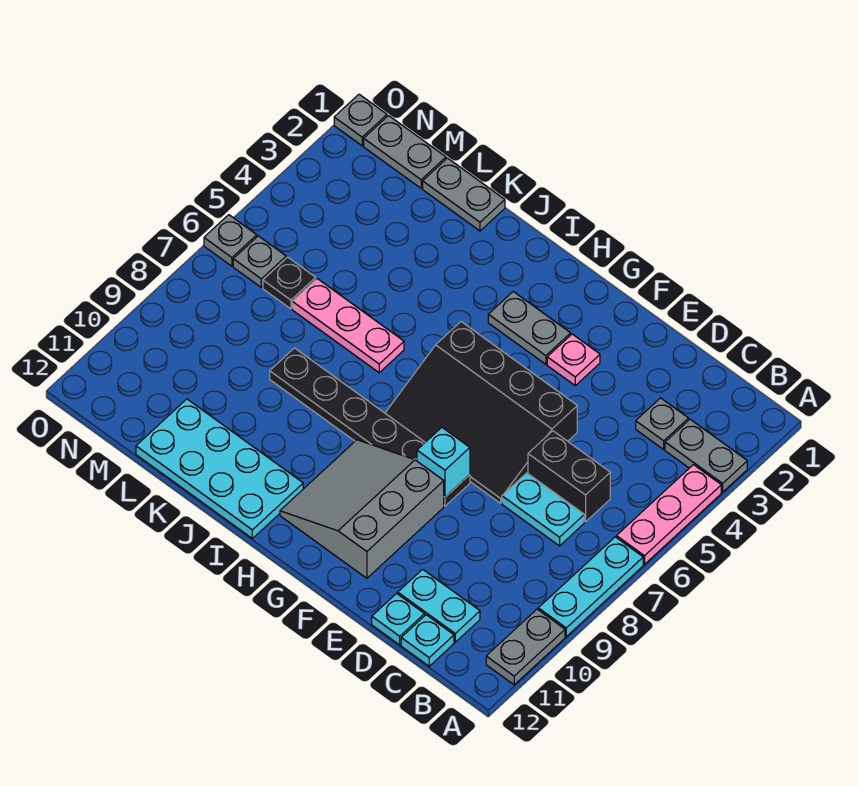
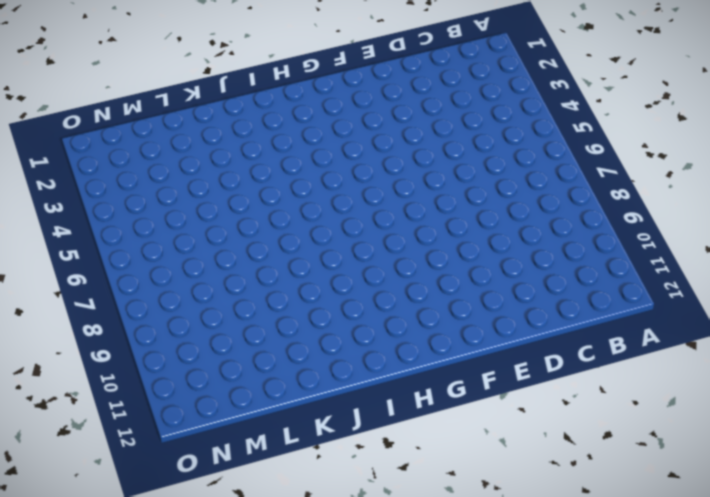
none -> grey 1x2 plate [665,419,747,492]
none -> pink 1x3 plate [616,465,721,564]
none -> cyan 1x3 plate [538,537,643,636]

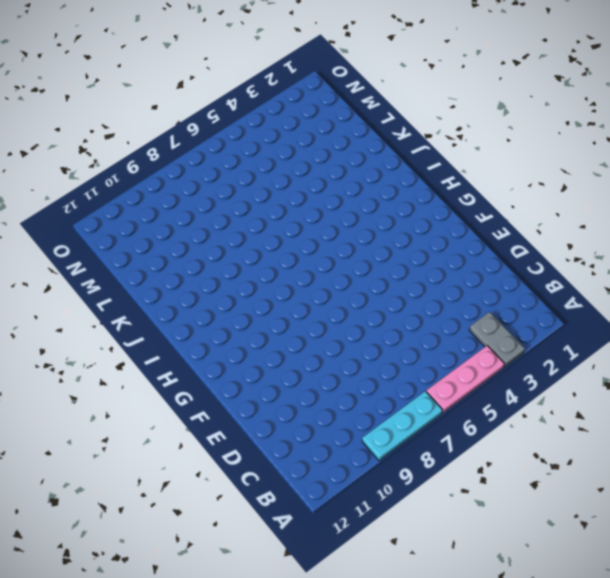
none -> grey 1x2 plate [486,609,565,685]
none -> grey 1x1 plate [636,398,689,449]
none -> black 1x2 brick [528,431,610,522]

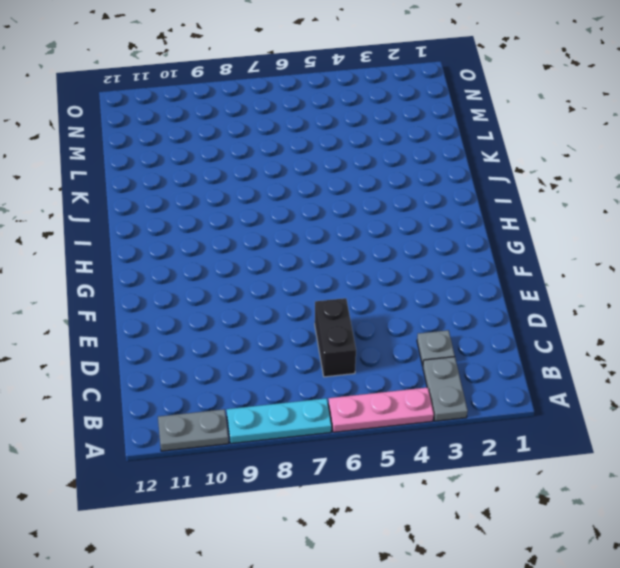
none -> cyan 1x2 plate [502,473,584,546]
none -> cyan 1x2 plate [398,569,480,642]
none -> cyan 1x1 plate [401,615,454,666]

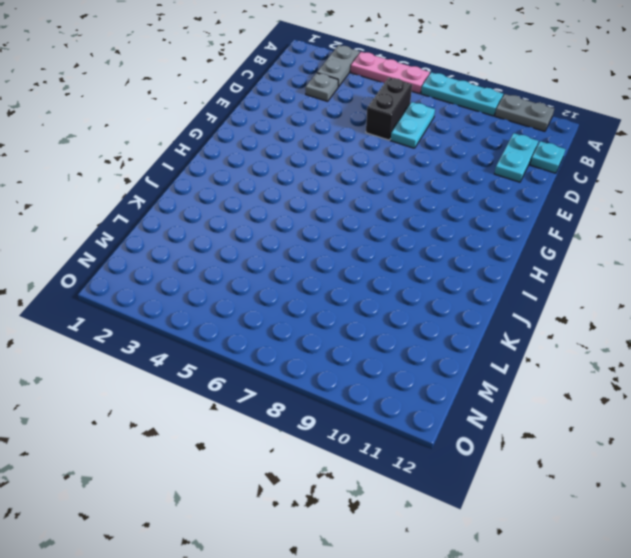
none -> cyan 1x1 plate [372,593,425,645]
none -> black 3x4 slope [385,322,577,503]
none -> pink 1x1 plate [547,334,600,385]

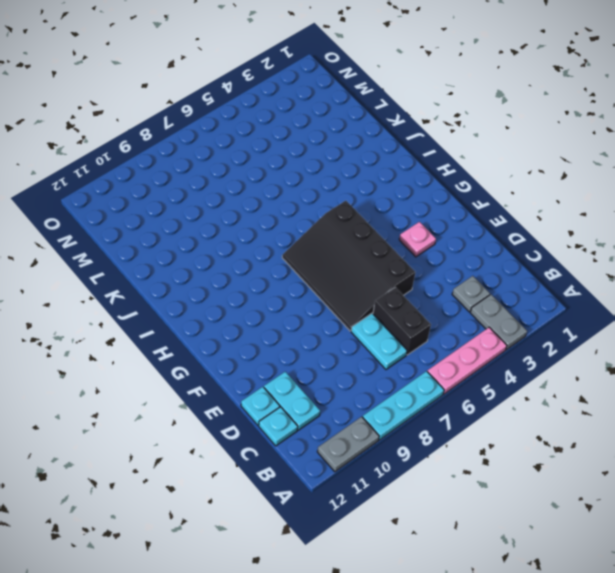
none -> black 1x6 plate [270,348,470,506]
none -> grey 3x3 slope [280,440,444,578]
none -> grey 1x2 plate [488,292,571,364]

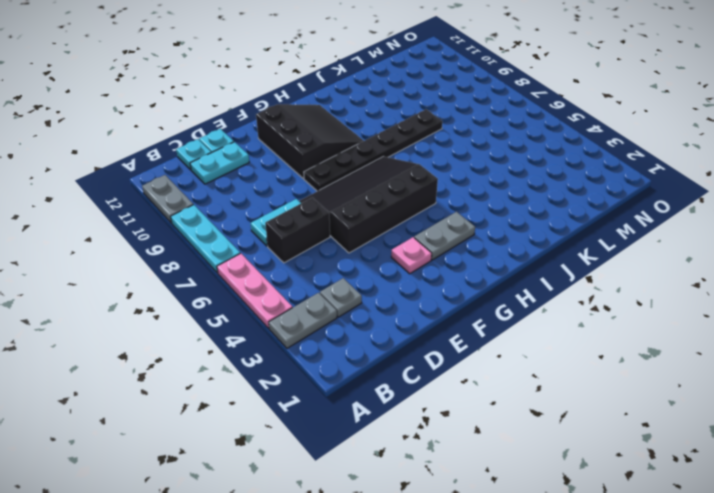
black 3x3 slope [256,104,364,179] -> grey 3x3 slope [280,440,444,578]
none -> cyan 2x4 plate [136,399,303,538]
none -> pink 1x3 plate [292,279,404,373]
none -> grey 1x2 plate [423,158,505,231]

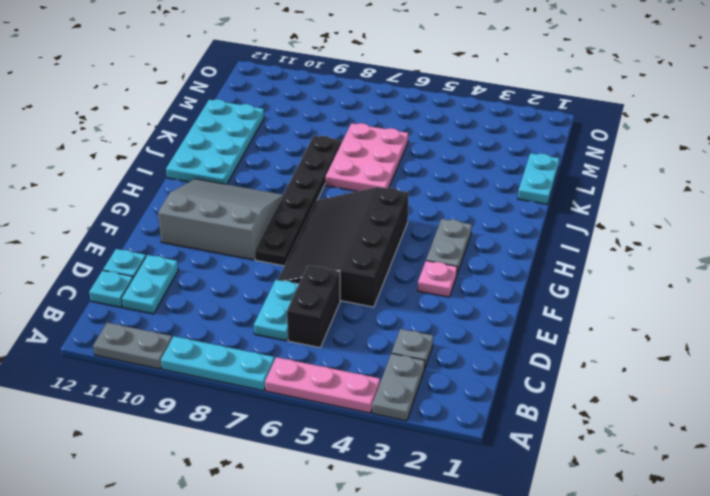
pink 2x3 plate [326,123,408,191] -> pink 1x3 plate [292,279,404,373]
cyan 1x2 plate [518,153,559,204] -> grey 1x2 plate [423,158,505,231]
none -> grey 1x2 plate [364,116,446,188]
none -> black 1x1 plate [263,257,316,309]
none -> grey 1x1 plate [233,236,286,287]

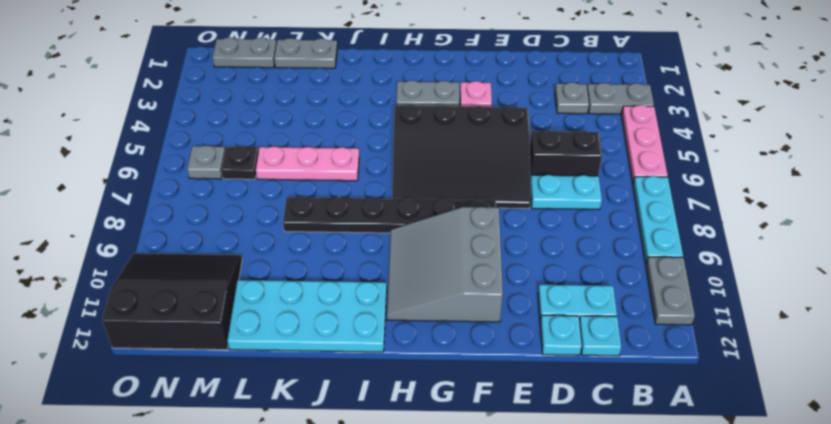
black 3x3 slope [102,253,242,350] -> none
none -> grey 1x1 plate [334,94,387,146]
none -> grey 1x1 plate [204,215,257,266]
none -> cyan 1x1 brick [417,427,470,497]

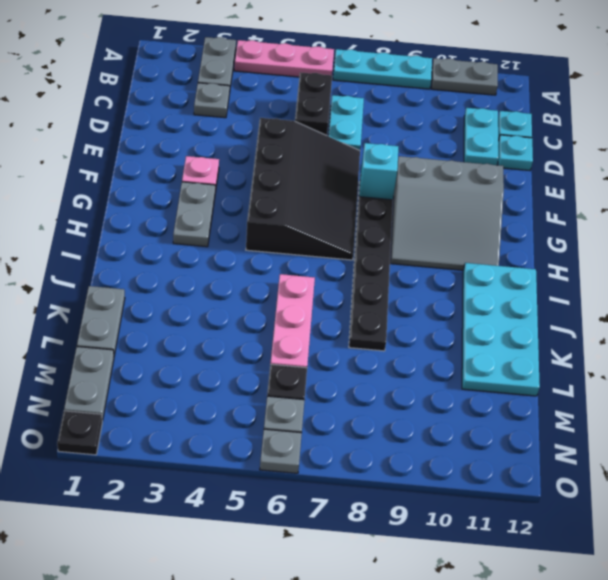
black 1x1 plate [57,411,102,455] -> grey 1x1 plate [334,94,387,146]

